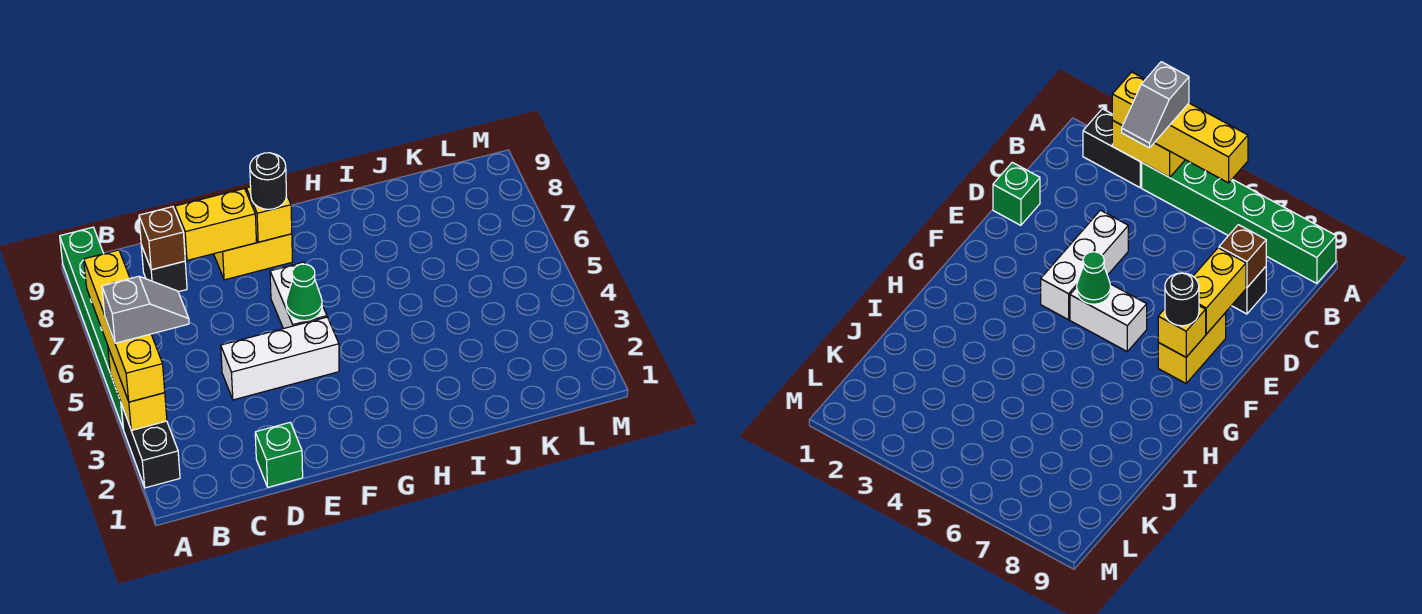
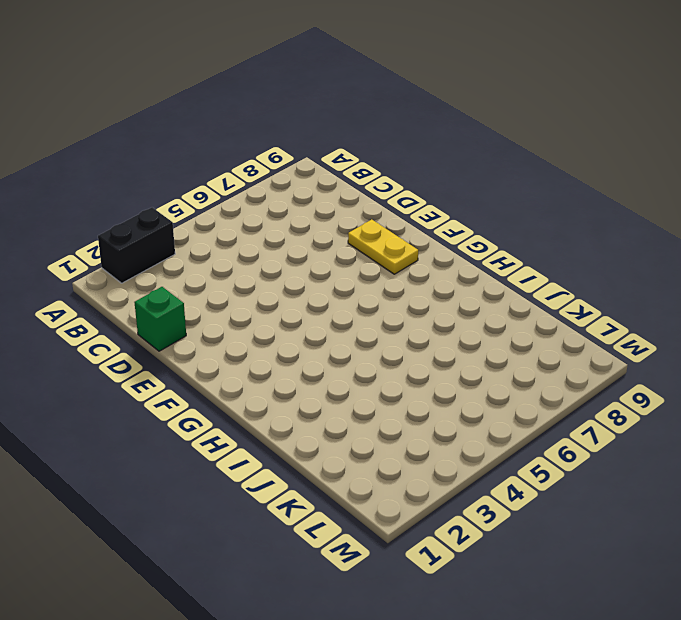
yellow 1x2 plate [348,219,418,274] -> yellow 1x2 brick [214,234,293,280]
none -> green 1x6 brick [60,227,124,429]
none -> black 1x1 brick [141,245,187,292]
none -> white 1x3 brick [221,317,339,400]

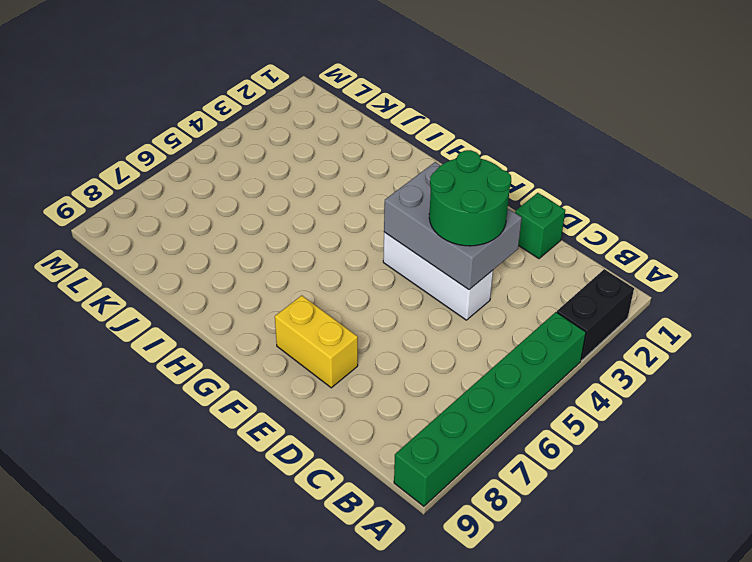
grey 2x3 brick [384,162,522,290] -> none
green 2x2 round brick [429,150,511,246] -> none
none -> black 1x1 brick [141,245,187,292]
none -> white 1x2 brick [270,262,327,329]
none -> yellow 1x2 brick [108,348,167,430]

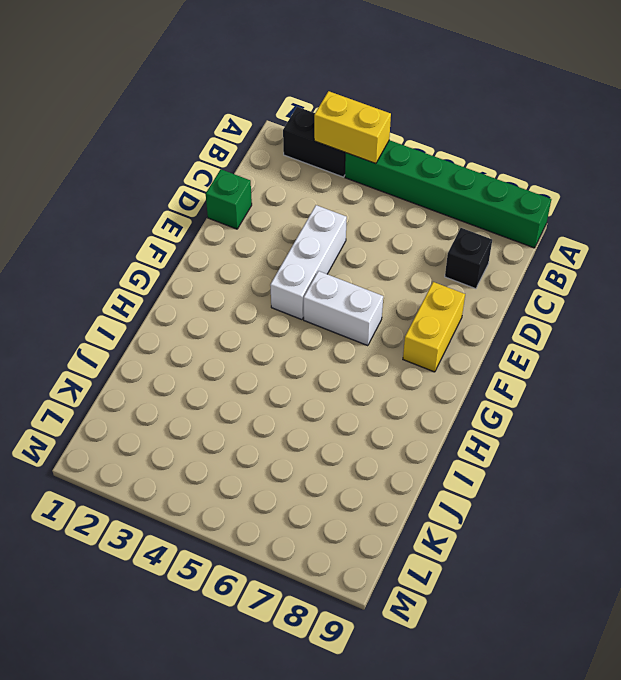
none -> brown 1x1 brick [139,207,185,270]
none -> yellow 1x2 brick [175,189,256,260]
none -> green 1x1 cone [286,264,322,321]

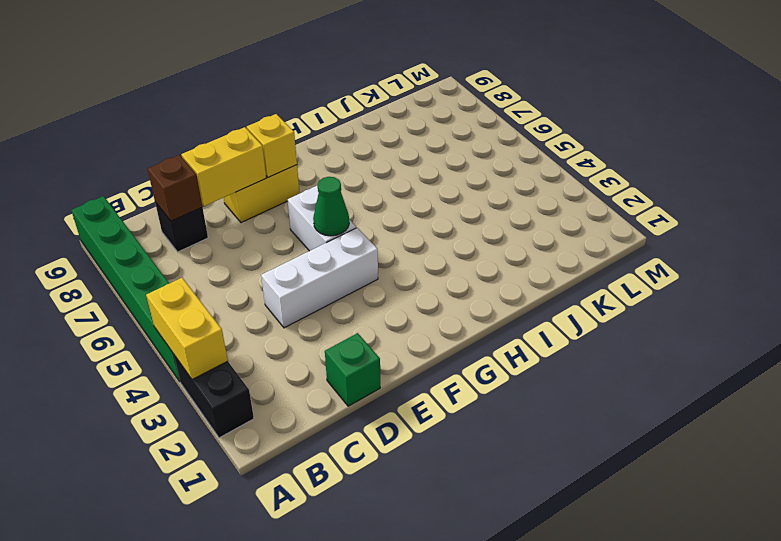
none -> yellow 1x4 brick [84,250,165,402]
none -> black 1x1 round brick [250,153,287,209]
none -> grey 1x2 slope [102,276,189,343]

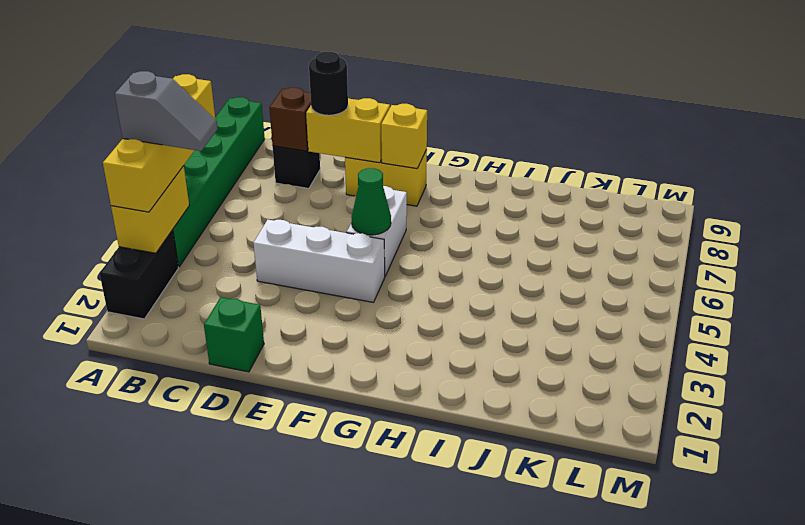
black 1x1 round brick [309,52,348,115] -> black 1x1 round brick moved to [250,153,287,209]

